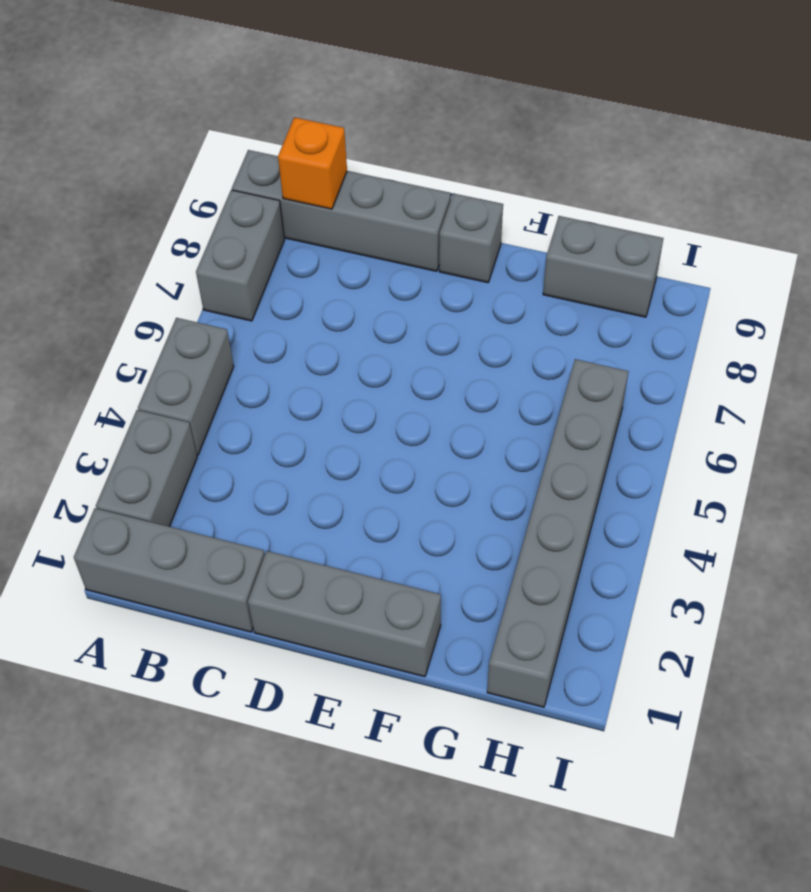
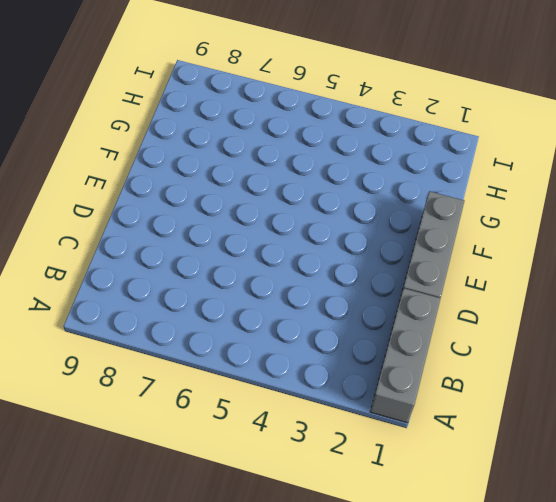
none -> grey 1x2 brick [96,410,197,527]
none -> grey 1x2 brick [138,318,234,455]

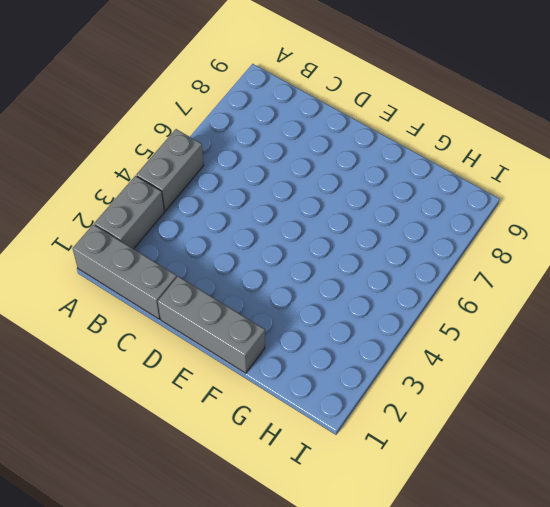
none -> grey 1x2 brick [196,190,284,321]
none -> grey 1x4 brick [232,150,451,271]

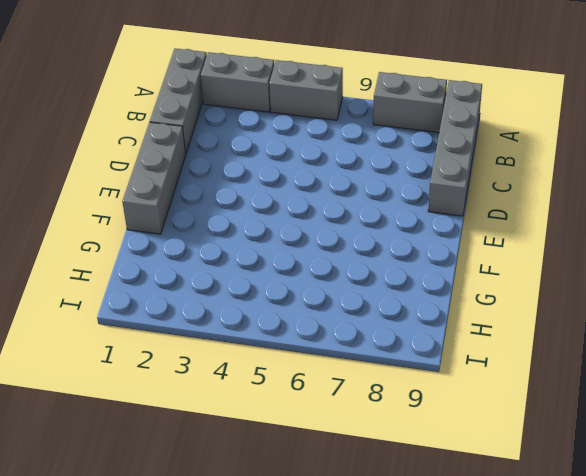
none -> grey 1x1 brick [439,193,503,283]
none -> grey 1x2 brick [543,216,663,317]

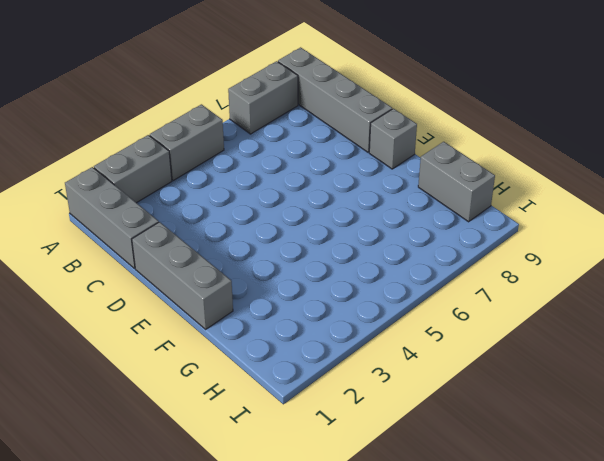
none -> grey 1x6 brick [487,359,629,707]
none -> orange 1x1 brick [278,117,347,209]

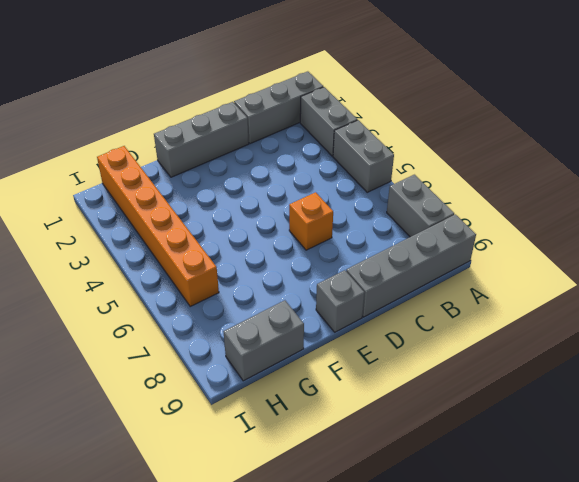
orange 1x1 brick [289,192,333,250] -> orange 1x1 brick moved to [278,117,347,209]
orange 1x6 brick [97,146,219,306] -> grey 1x6 brick [487,359,629,707]

